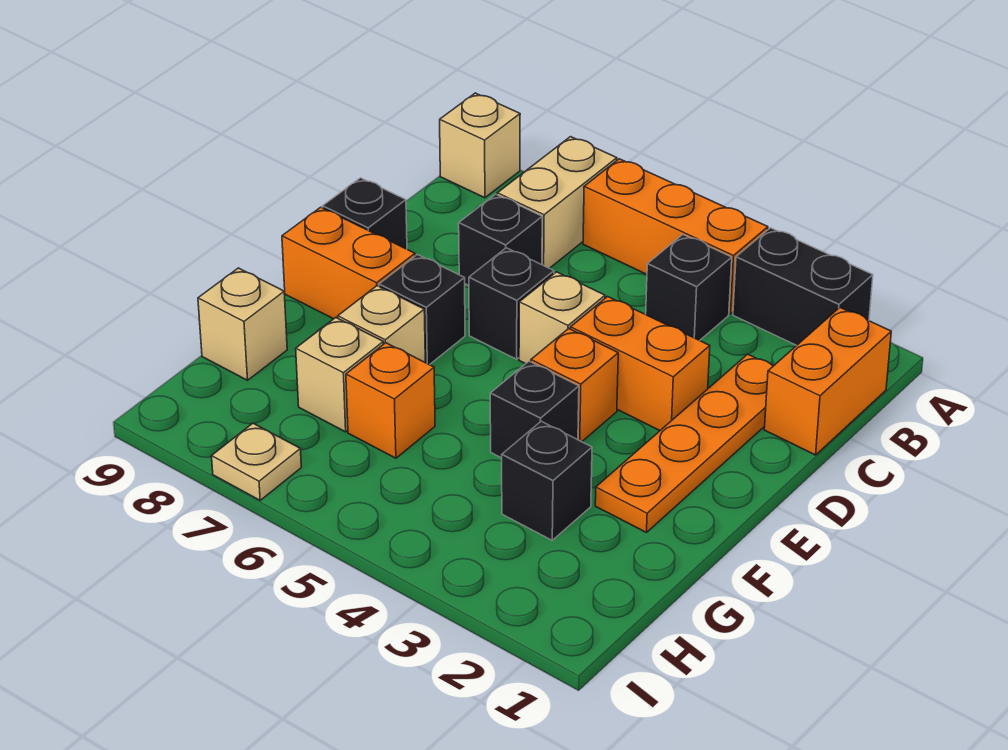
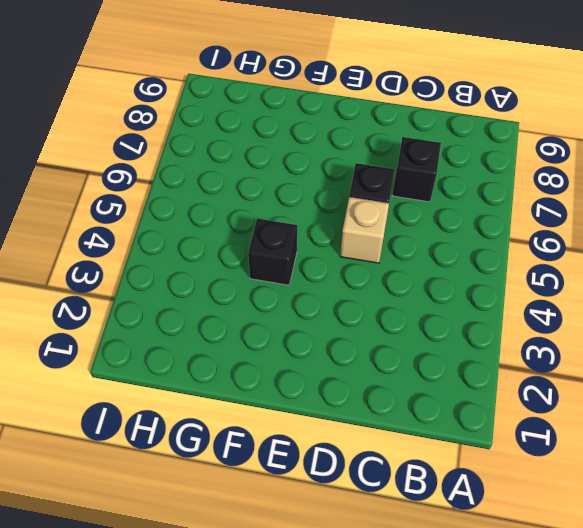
none -> black 1x2 brick [733,228,873,345]
none -> orange 1x3 brick [583,159,768,314]
none -> tan 1x2 brick [497,137,617,268]

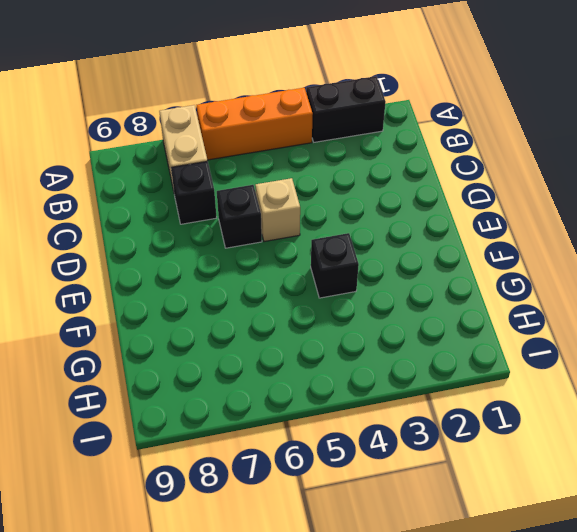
none -> tan 1x1 brick [440,93,520,198]
none -> orange 1x2 brick [764,308,891,455]
none -> black 1x1 brick [646,235,732,341]

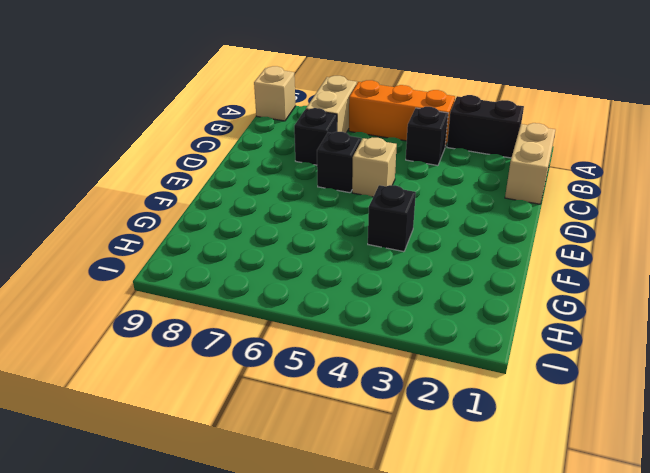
tan 1x2 brick [505,123,555,204] -> orange 1x2 brick [764,308,891,455]
none -> orange 1x4 plate [595,354,773,533]
none -> orange 1x2 brick [571,296,710,431]
none -> black 1x1 brick [323,178,407,249]

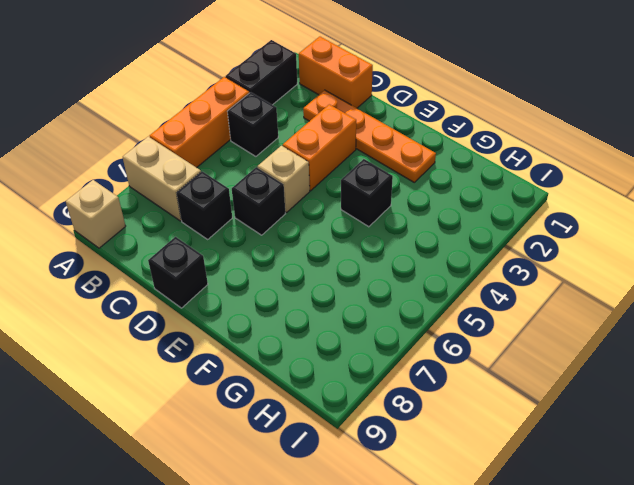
none -> orange 1x1 brick [531,329,618,442]
none -> black 1x1 brick [379,255,465,365]
none -> orange 1x2 brick [282,207,415,319]

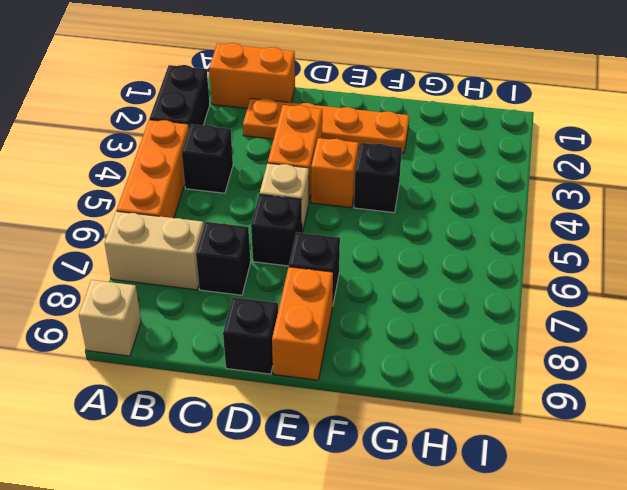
none -> tan 1x1 brick [338,286,425,362]
none -> black 1x1 brick [502,421,592,540]
none -> orange 1x1 brick [346,343,435,458]

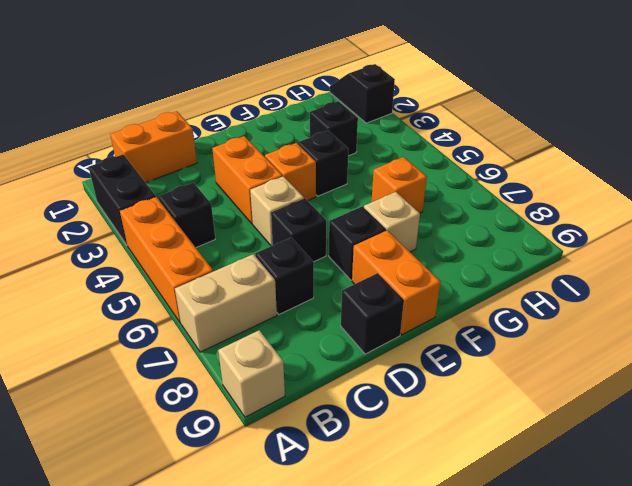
black 1x2 slope [330,64,395,123] -> none
none -> orange 1x4 plate [595,354,773,533]
none -> tan 1x1 brick [296,318,383,432]
none -> tan 1x1 brick [198,268,287,380]

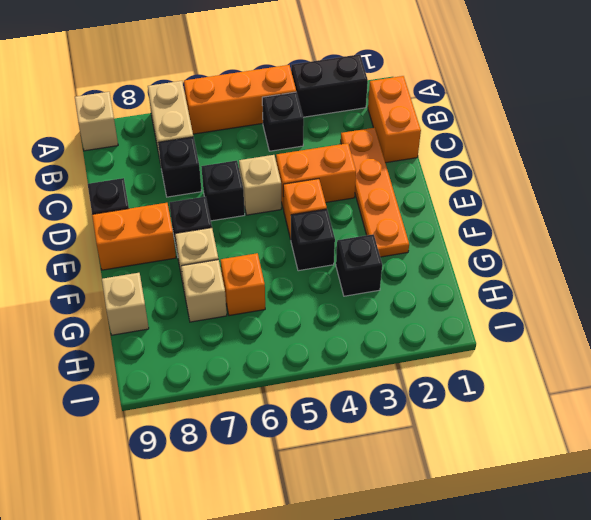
none -> tan 1x1 plate [212,423,301,500]

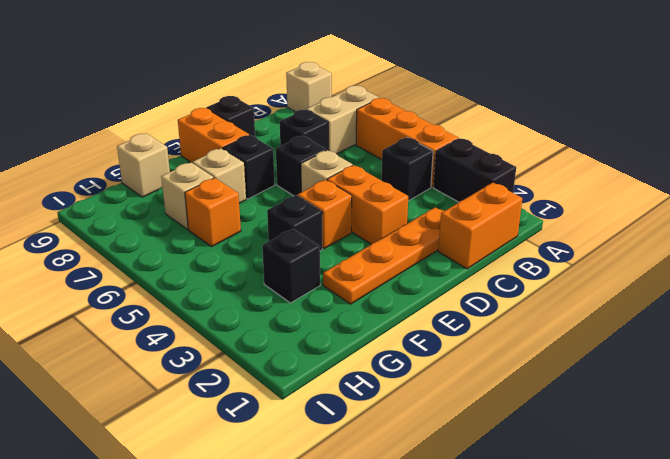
none -> tan 1x1 plate [212,423,301,500]

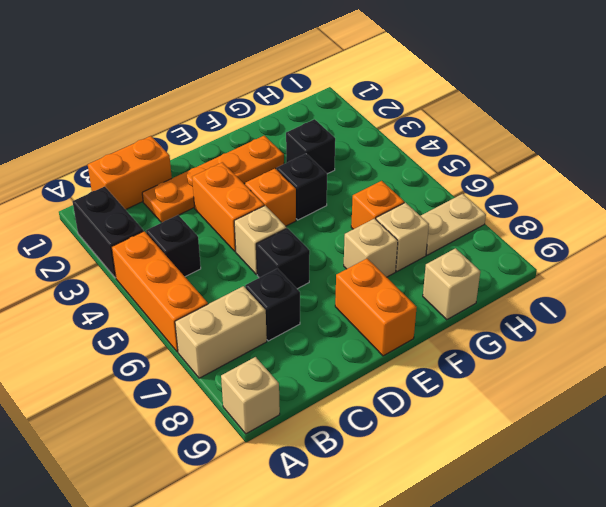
tan 1x2 plate [421,194,486,255] -> tan 1x1 plate [212,423,301,500]
none -> black 1x1 brick [323,178,407,249]
none -> black 1x1 brick [379,255,465,365]

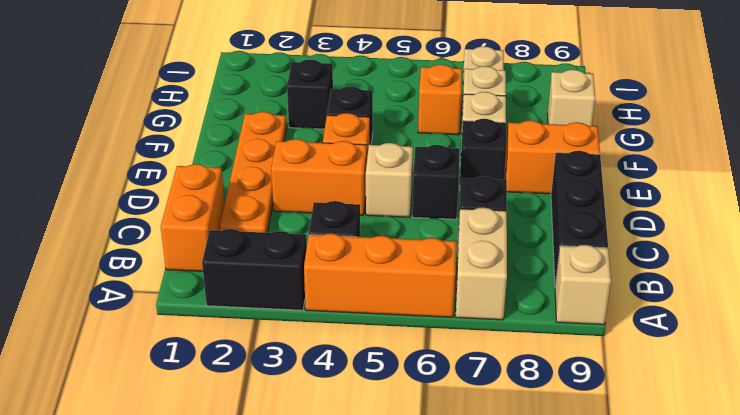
black 1x3 brick [551,151,608,285] -> black 1x1 brick [323,178,407,249]

